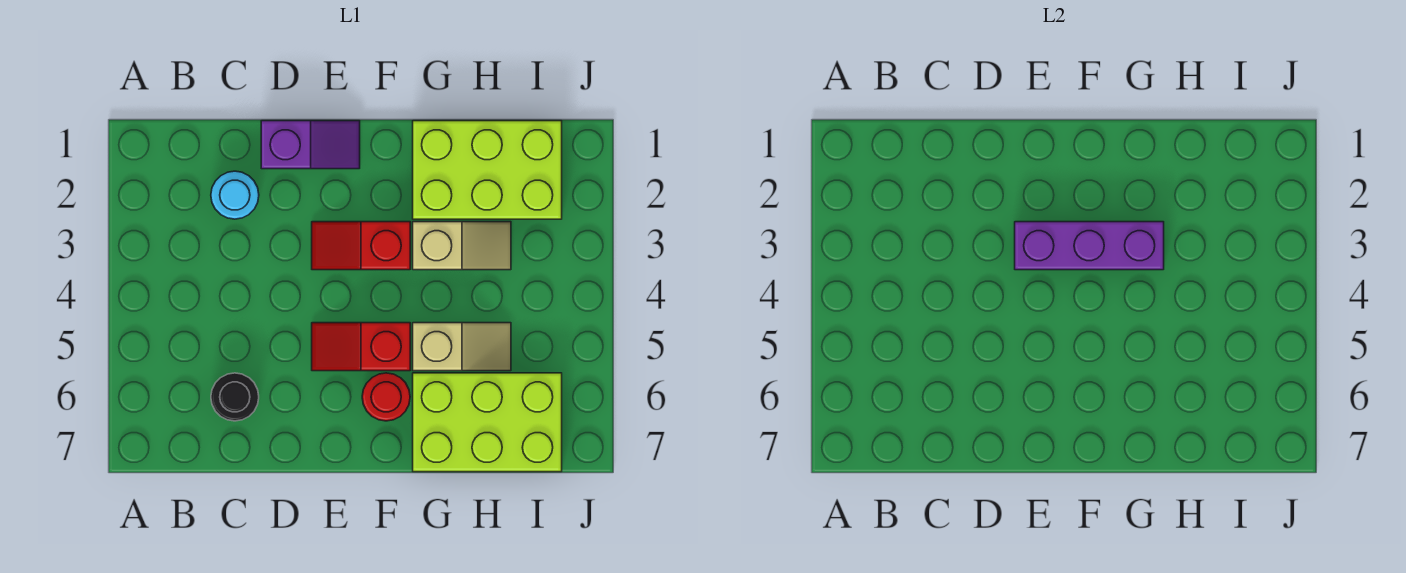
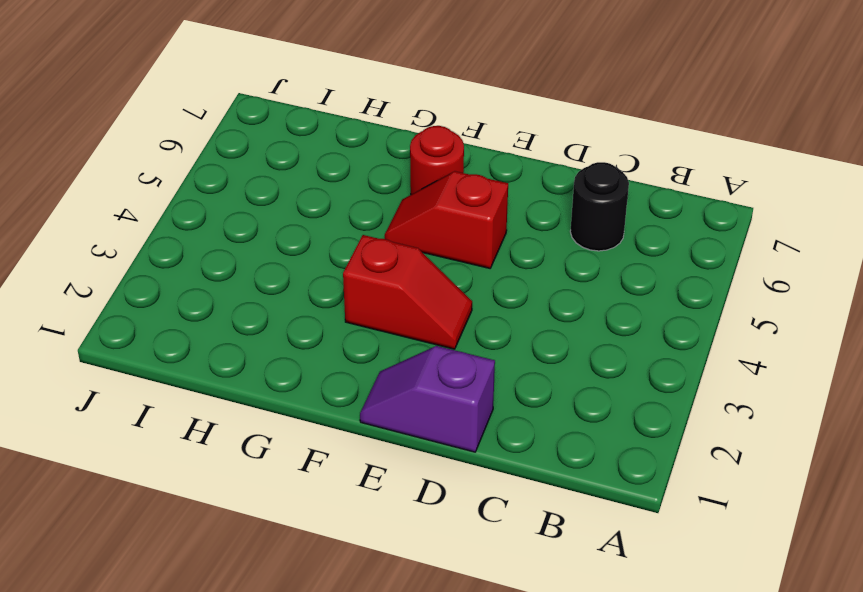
red 1x2 slope [385,171,508,268] -> red 1x2 slope turned to [312,323,410,371]
none -> cyan 1x1 round brick [211,171,259,219]
none -> lime 2x3 brick [413,121,562,219]

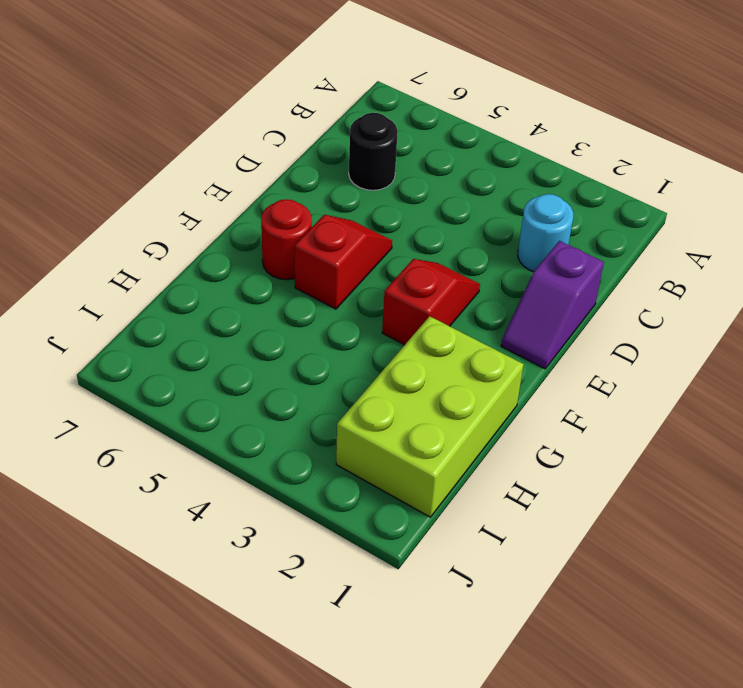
none -> tan 1x2 slope [413,222,511,270]
none -> tan 1x2 slope [413,323,511,371]

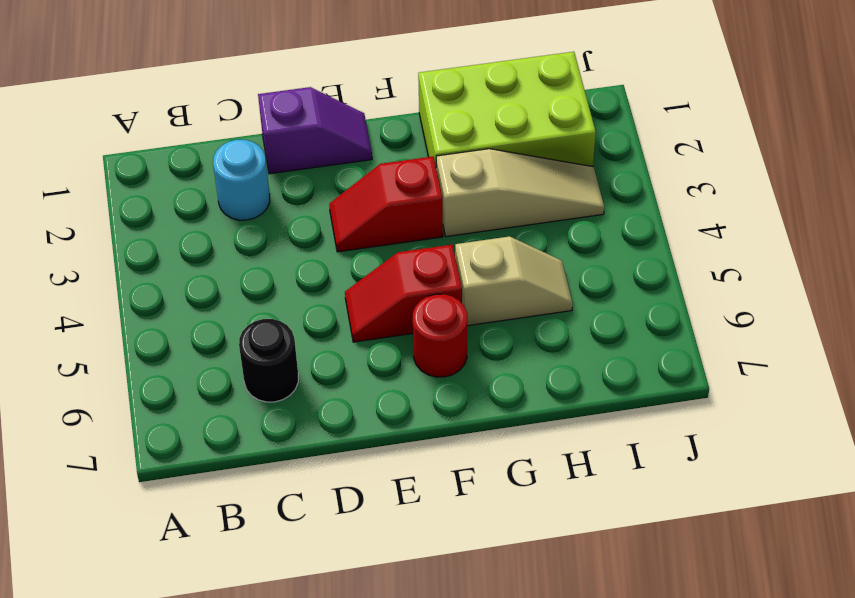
tan 1x3 slope [436,149,604,237] -> tan 1x2 slope [413,222,511,270]
none -> lime 2x3 brick [413,373,562,472]
none -> purple 1x3 brick [1015,222,1164,270]

